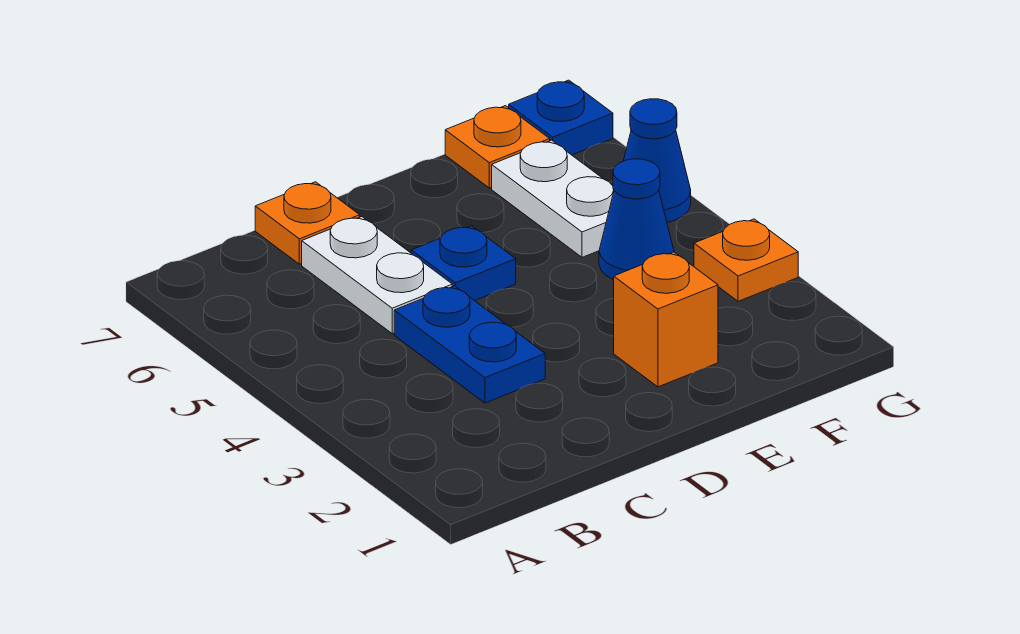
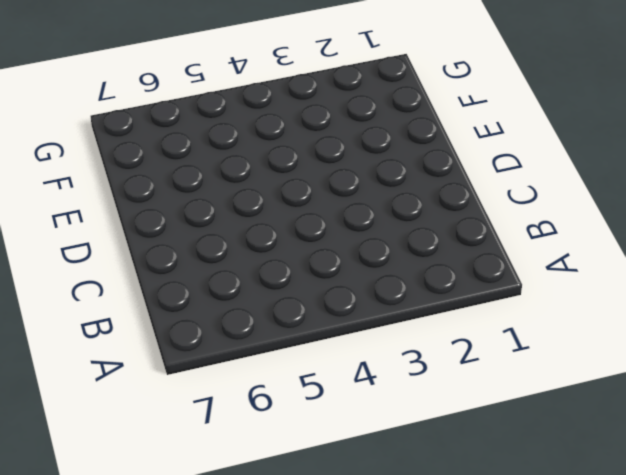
none -> blue 1x2 plate [394,286,545,403]
none -> white 1x2 plate [302,217,452,334]

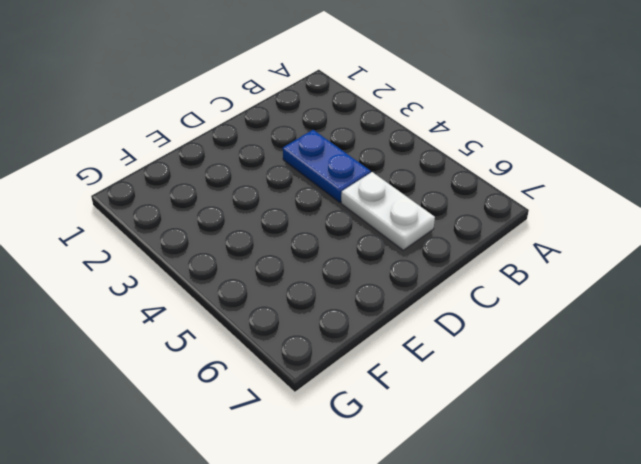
none -> orange 1x1 plate [255,182,360,264]
none -> blue 1x1 plate [411,226,516,301]

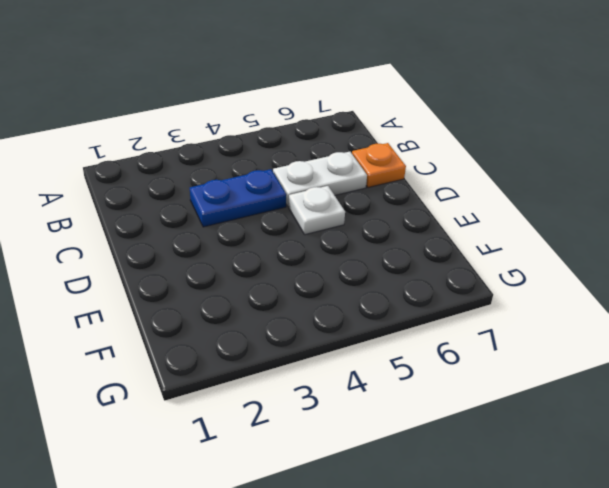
white 1x1 plate [289,186,345,235] -> blue 1x1 plate [411,226,516,301]
none -> orange 1x1 brick [614,252,718,387]
none -> blue 1x1 cone [599,159,674,280]

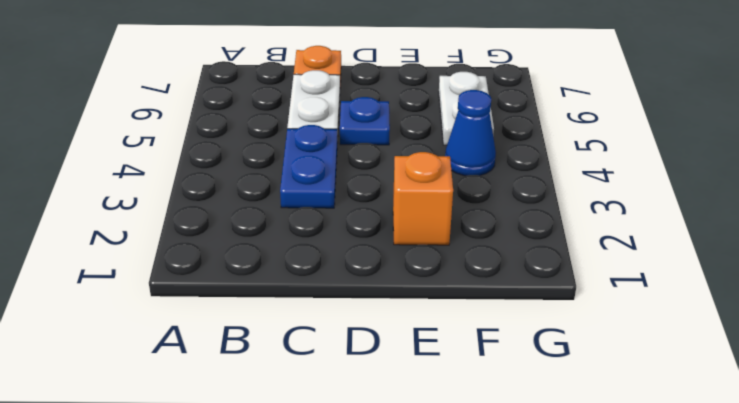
none -> orange 1x1 plate [445,106,550,188]
none -> orange 1x1 plate [694,219,798,301]

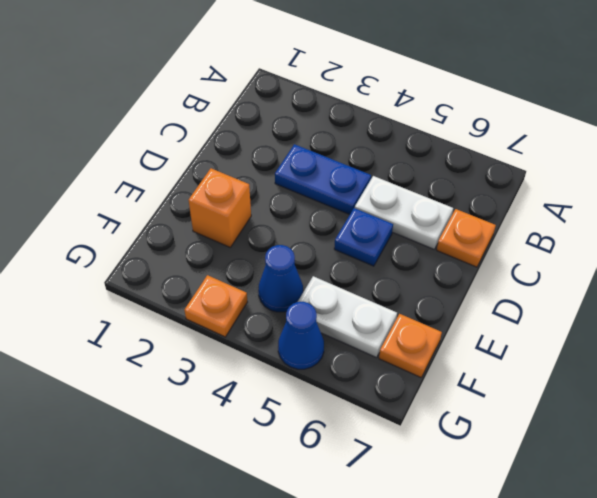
none -> blue 1x1 plate [509,80,613,155]

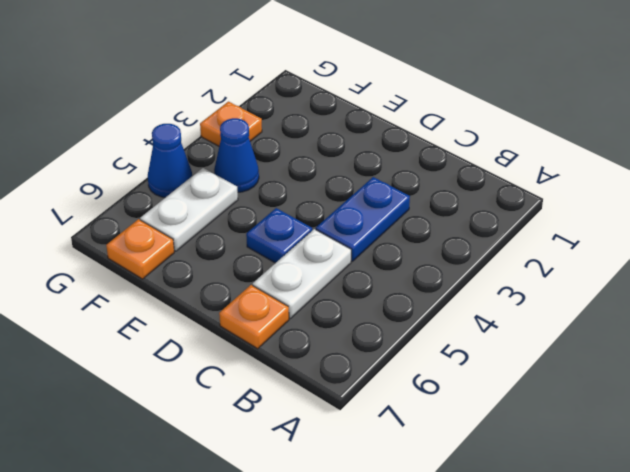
none -> orange 1x1 brick [614,252,718,387]
none -> blue 1x1 plate [509,80,613,155]

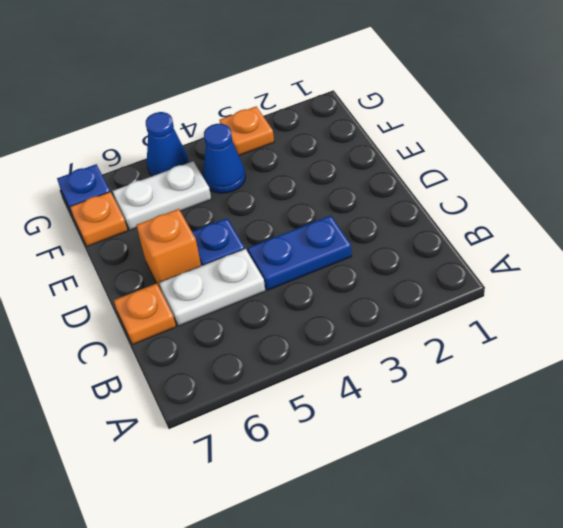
orange 1x1 brick [136,209,201,290] -> orange 1x1 brick moved to [614,252,718,387]

